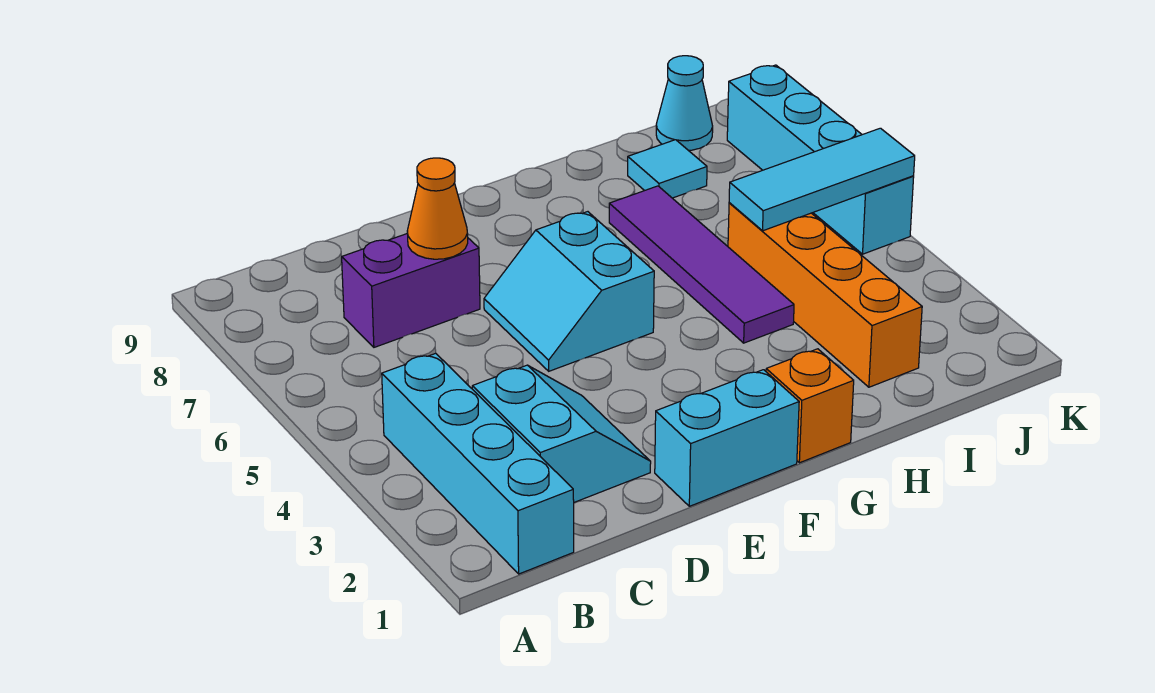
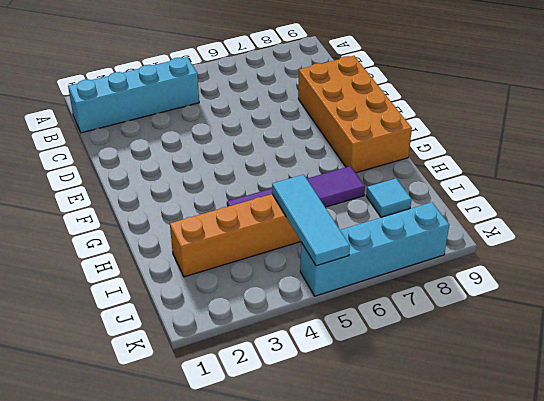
orange 2x4 brick [298,56,412,173] -> none
none -> cyan 2x2 slope [472,365,651,502]
none -> purple 1x2 brick [342,233,480,347]
none -> cyan 1x2 brick [655,370,799,506]

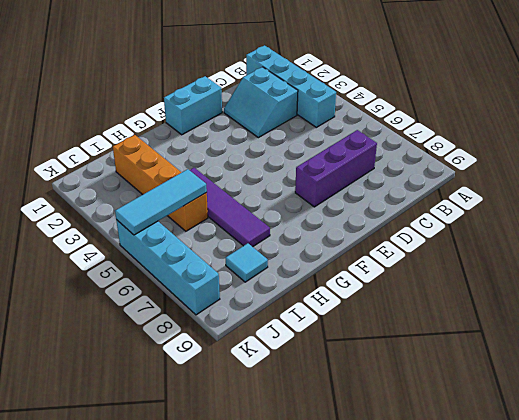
purple 1x3 brick [295,130,377,207] -> purple 1x2 brick [342,233,480,347]
none -> cyan 2x2 slope [484,212,654,371]
none -> orange 1x1 brick [766,349,854,463]
none -> cyan 1x1 cone [656,56,713,150]

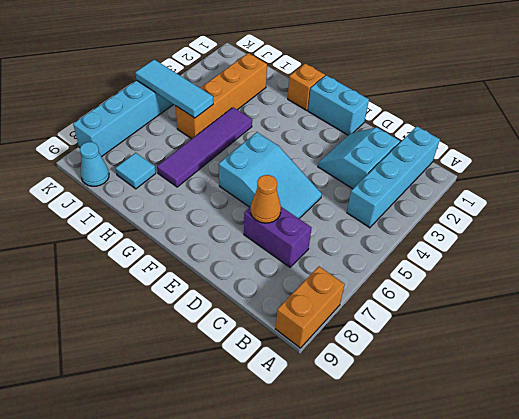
orange 1x2 brick [276,266,345,348] -> none
cyan 2x3 slope [219,132,322,218] -> cyan 2x2 slope [484,212,654,371]

